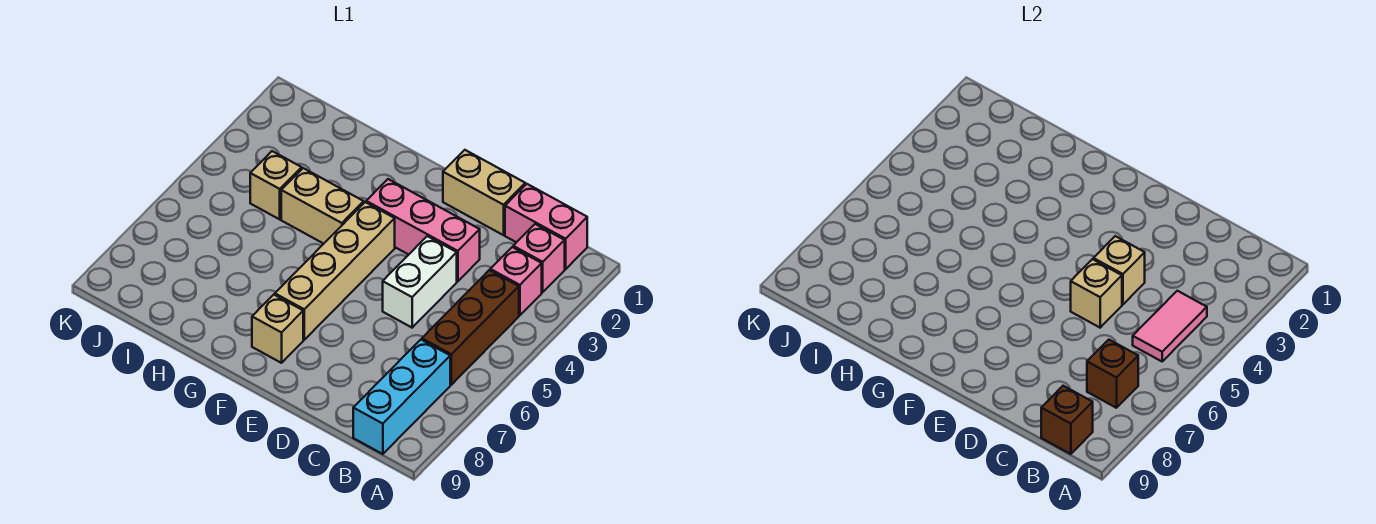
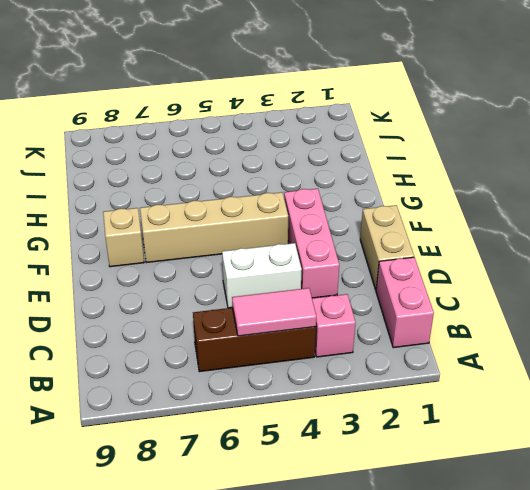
none -> pink 1x1 brick [513,224,565,292]
none -> cyan 1x3 brick [353,340,450,454]
none -> tan 1x2 brick [281,168,364,244]

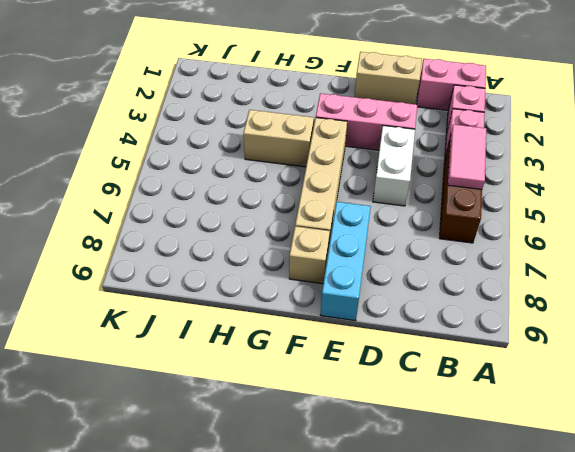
cyan 1x3 brick [321,202,371,321] -> cyan 1x3 brick moved to [353,340,450,454]
none -> tan 1x1 brick [250,151,302,219]
none -> brown 1x1 brick [1087,340,1138,408]
none -> brown 1x1 brick [1041,386,1093,454]

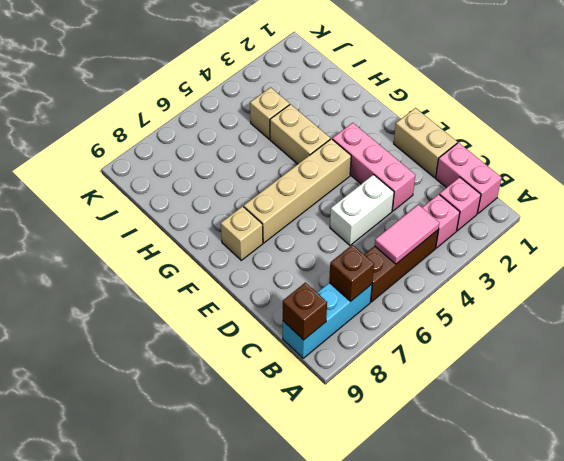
none -> tan 1x1 brick [1093,236,1145,304]
none -> tan 1x1 brick [1071,259,1122,328]

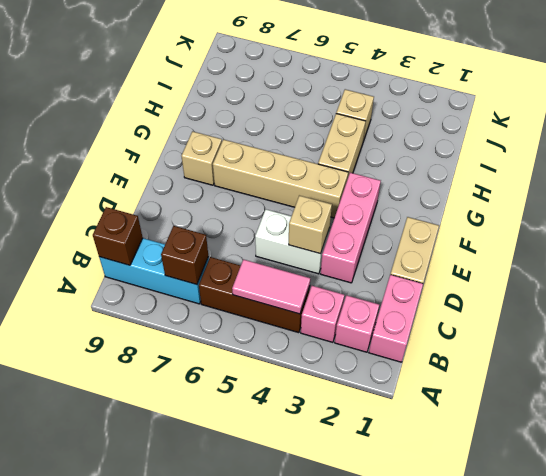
none -> tan 1x1 brick [1071,259,1122,328]

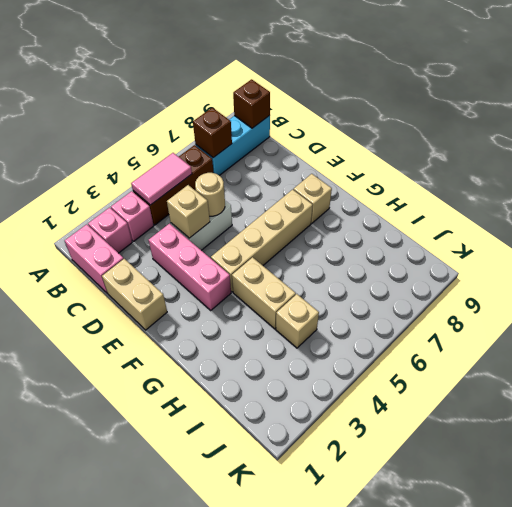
tan 1x1 round brick [195,173,225,216] -> tan 1x1 brick [1071,259,1122,328]

